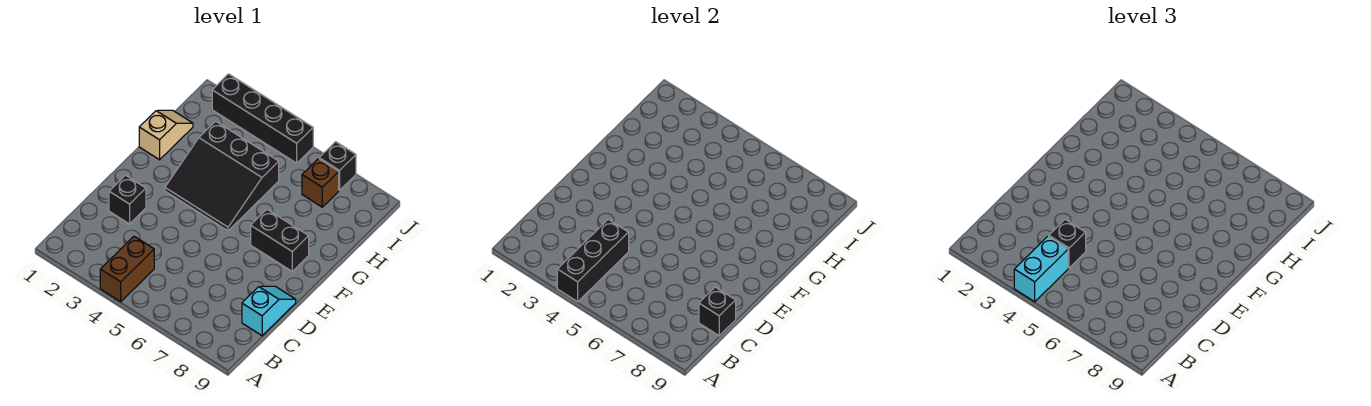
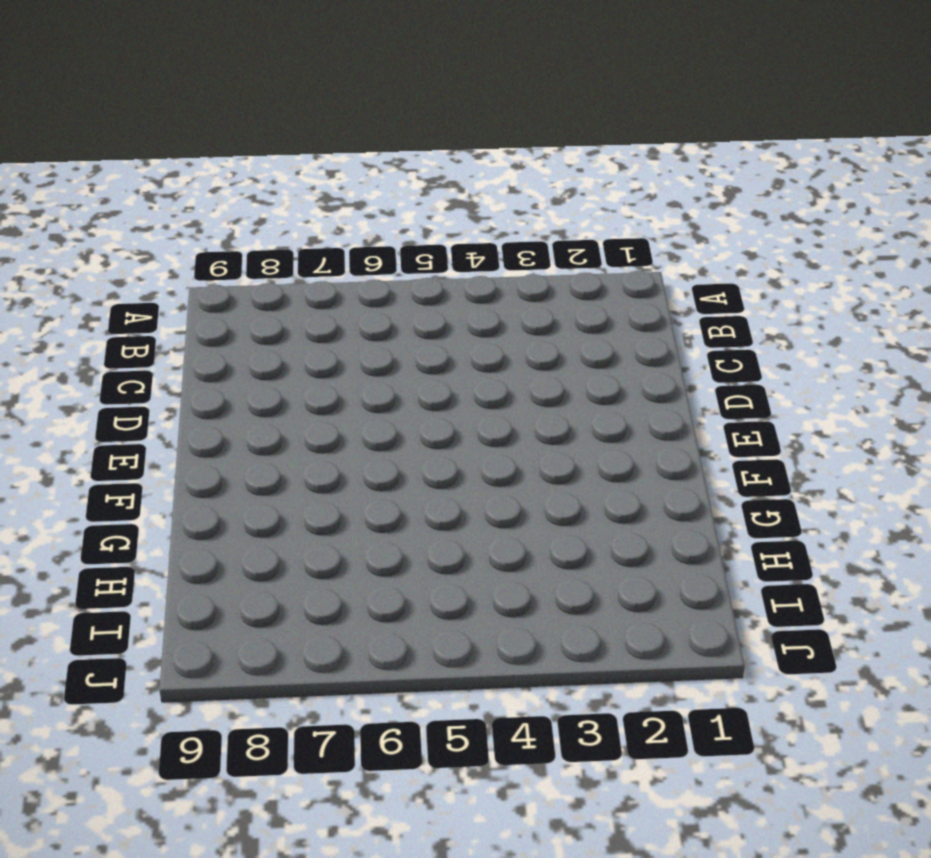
none -> brown 1x2 brick [100,236,154,302]
none -> cyan 1x2 slope [242,286,296,336]
none -> black 1x1 brick [109,175,146,224]

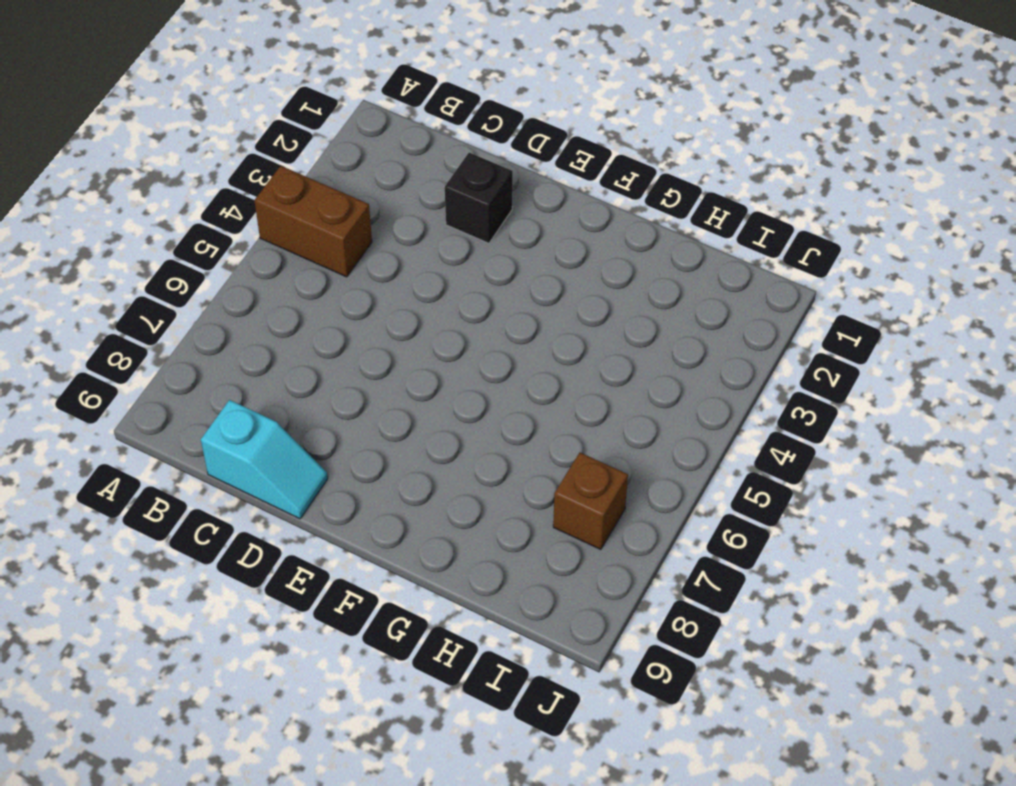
none -> black 3x3 slope [165,121,279,231]
none -> black 1x2 brick [251,210,309,271]
none -> tan 1x2 slope [139,110,193,160]

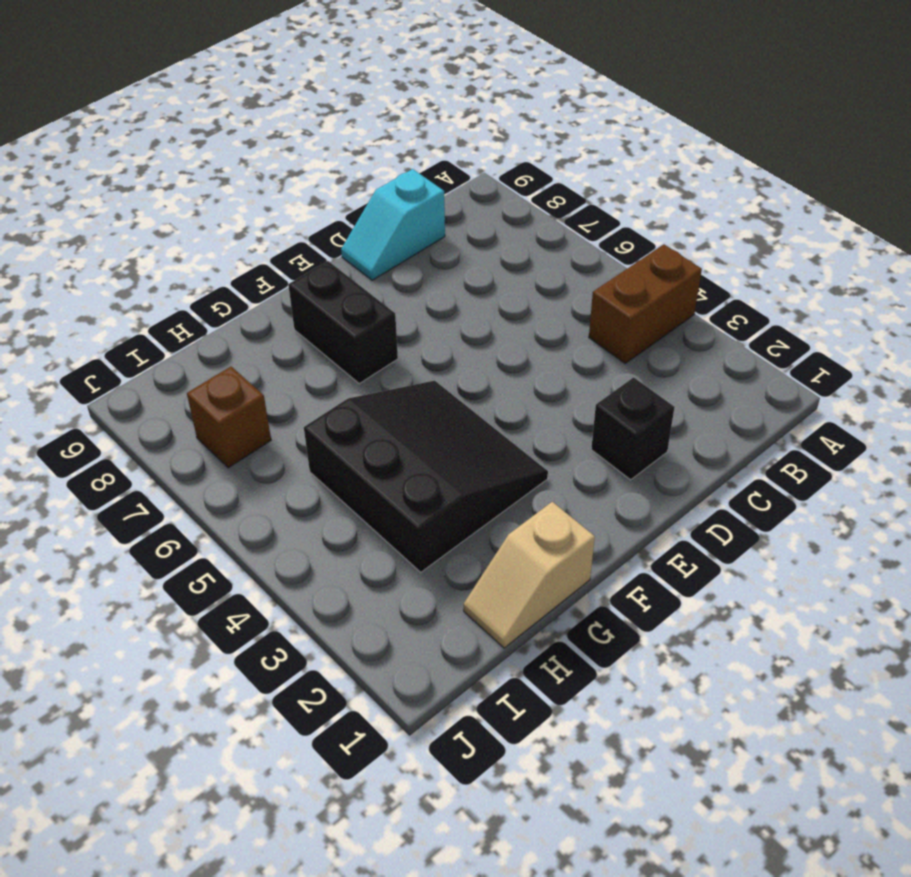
none -> black 1x4 brick [212,74,313,163]
none -> black 1x1 brick [319,142,356,190]
none -> black 1x3 brick [557,219,629,302]

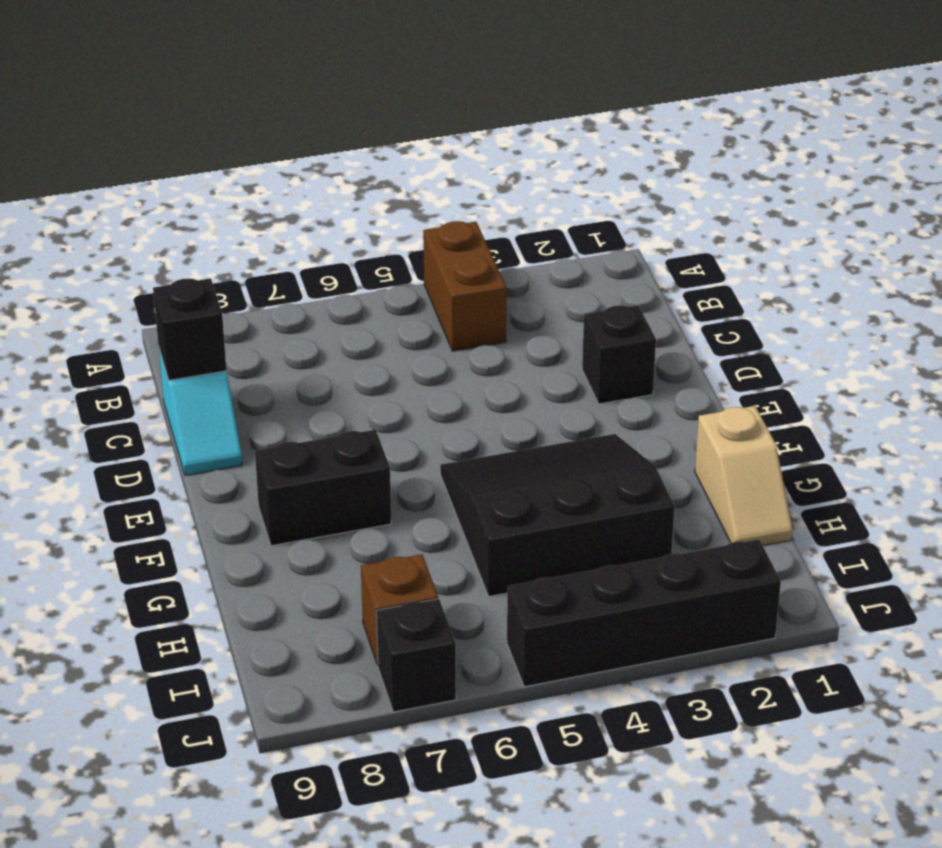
none -> black 1x3 brick [557,219,629,302]
none -> cyan 1x2 brick [1014,236,1068,302]
none -> black 1x1 brick [1049,219,1086,268]

